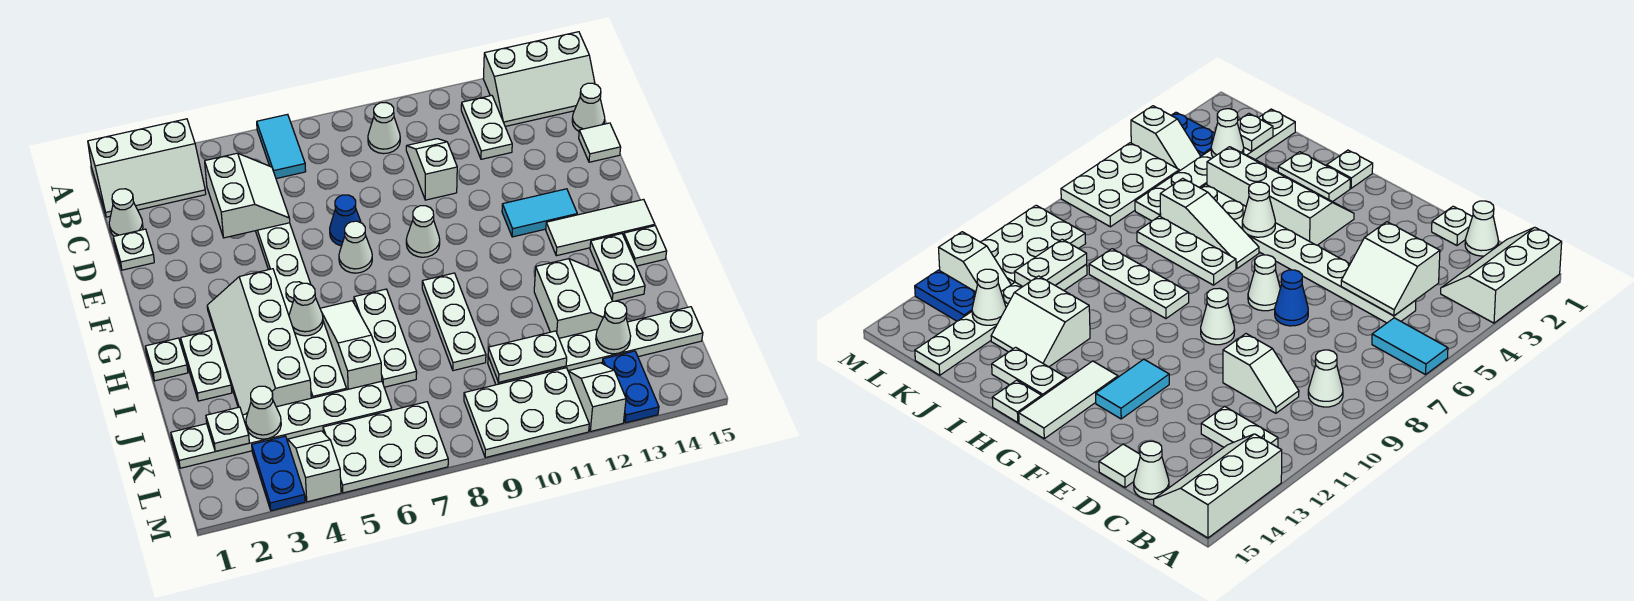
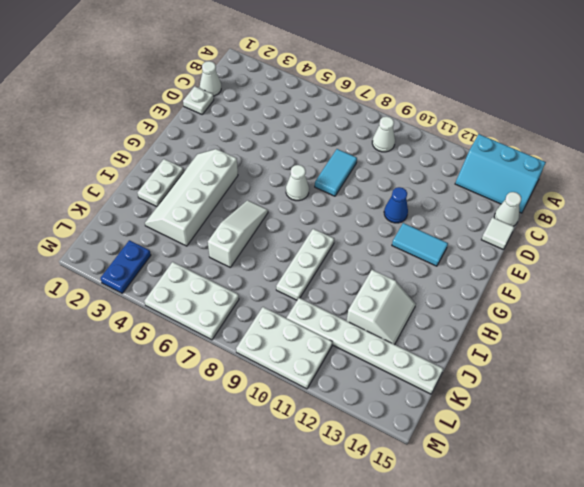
cyan 2x3 slope [455,134,546,213] -> white 2x3 slope [483,32,595,126]
cyan 1x2 tile [315,149,357,196] -> cyan 1x2 tile moved to [257,114,306,179]
blue 1x1 cone [384,187,408,223] -> blue 1x1 cone moved to [330,195,361,246]
none -> white 2x3 slope [88,119,206,217]
none -> white 1x2 plate [461,95,512,159]
none -> white 1x8 plate [256,223,347,398]
none -> white 1x2 slope [406,139,457,200]

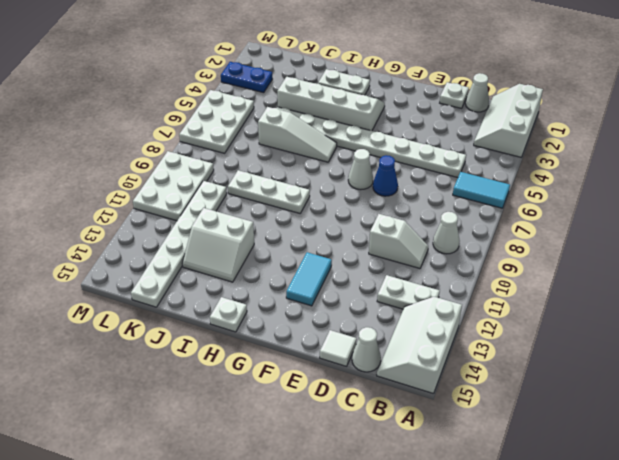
none -> white 1x1 cone [406,206,440,257]
none -> white 1x3 tile [546,199,655,256]
none -> white 1x1 plate [145,338,188,381]
none -> white 1x3 plate [354,289,417,387]

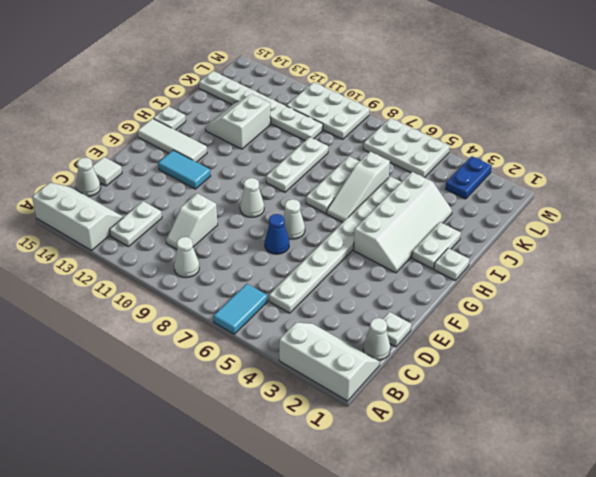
none -> white 1x2 plate [590,234,645,301]
none -> white 1x6 plate [171,381,392,468]
none -> white 1x2 slope [288,431,341,502]
none -> white 1x2 slope [568,363,626,431]

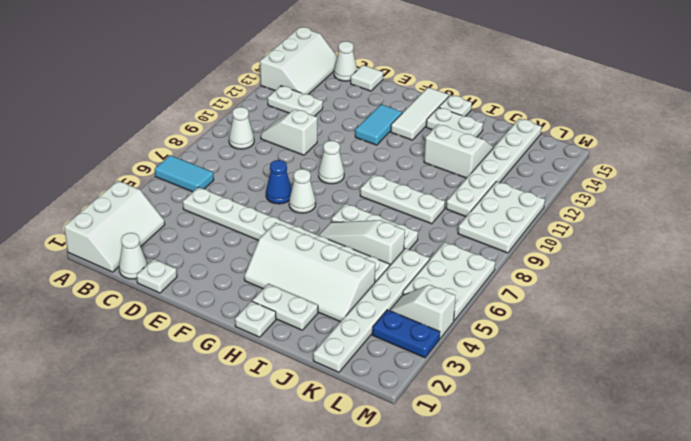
none -> white 1x2 slope [568,363,626,431]
none -> blue 1x2 plate [602,351,659,423]
none -> white 2x2 slope [205,153,290,238]
none -> white 1x1 cone [289,283,323,336]

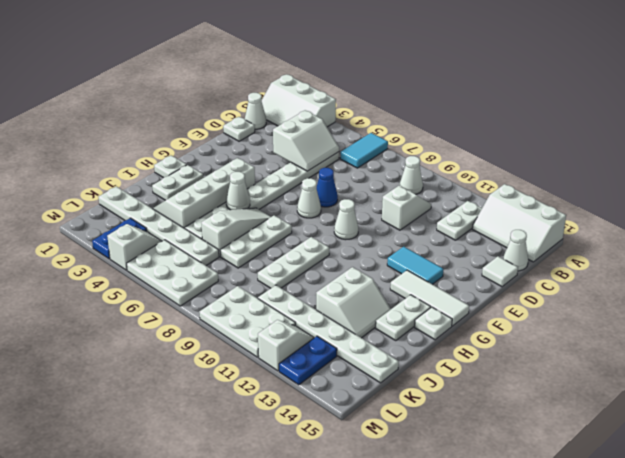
none -> white 1x1 plate [206,407,249,451]
none -> white 1x1 cone [246,386,281,439]
none -> white 1x2 plate [488,331,567,382]
none -> white 1x1 cone [596,301,631,354]

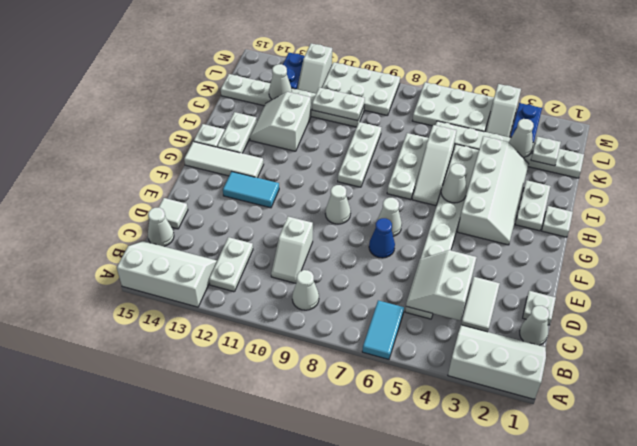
white 1x2 tile [461,277,500,332] -> none

